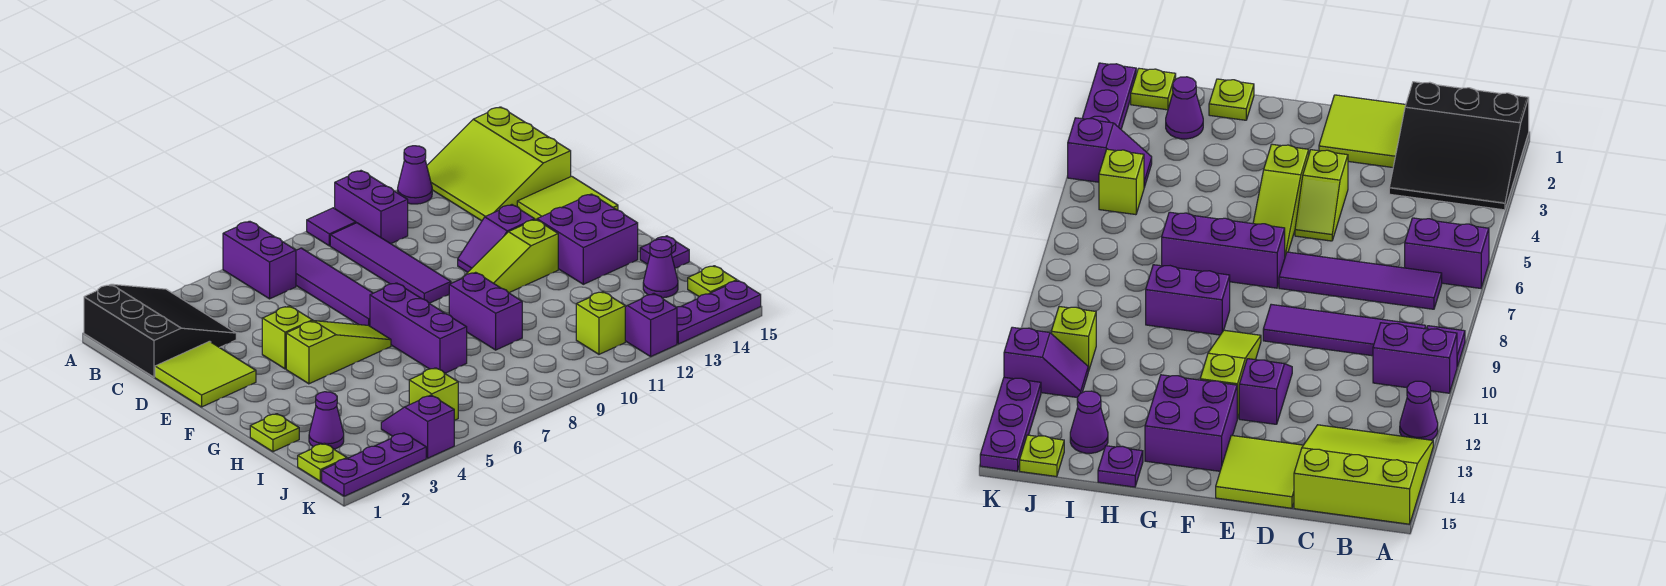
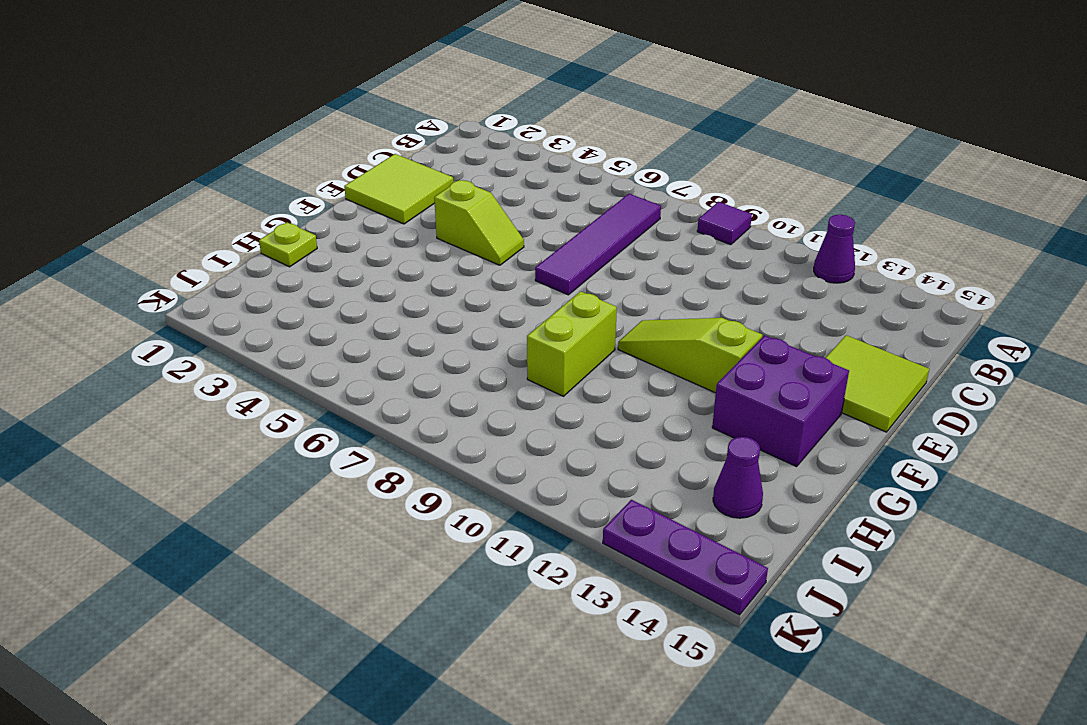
lime 1x2 brick [527,291,617,396] -> purple 1x2 brick [449,272,522,350]
none -> black 3x3 slope [84,284,236,377]
none -> purple 1x2 brick [223,221,296,299]
none -> purple 1x2 brick [335,171,408,244]

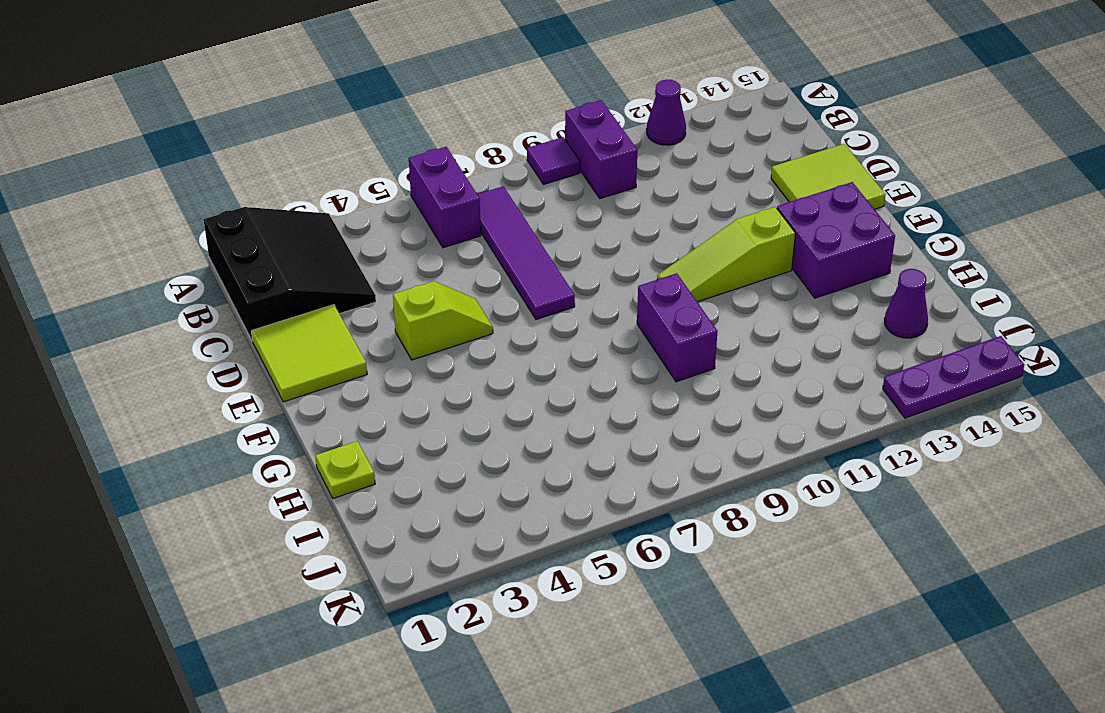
none -> lime 3x3 slope [427,107,571,221]
none -> purple 1x4 tile [330,223,451,303]
none -> purple 1x2 slope [458,205,535,272]

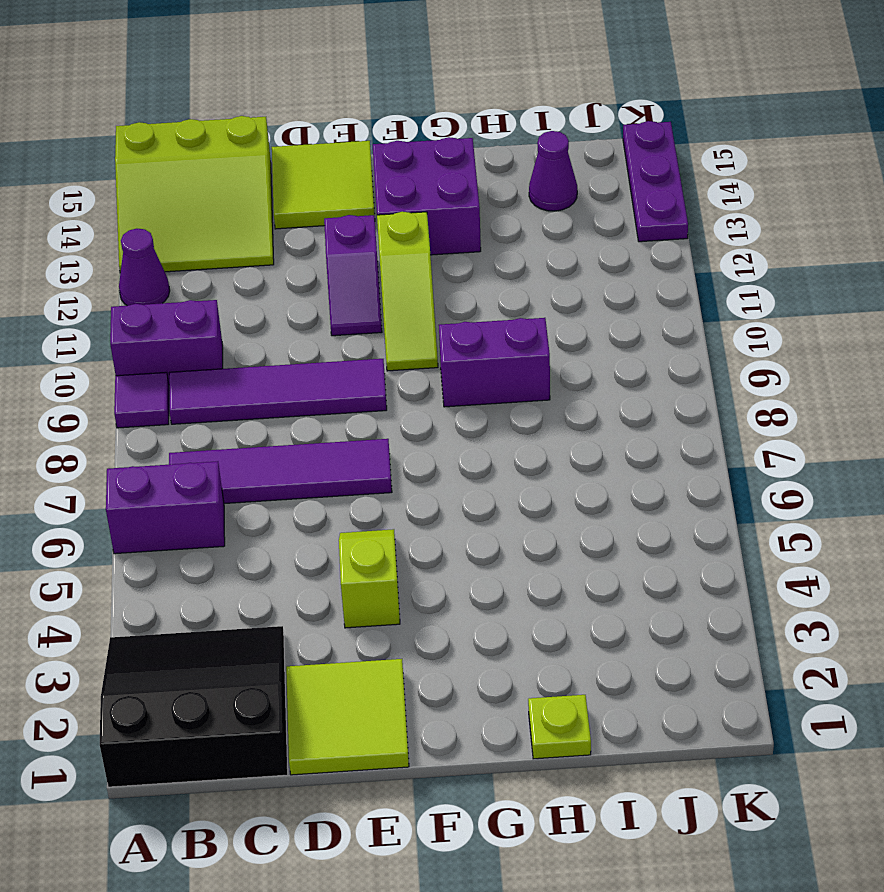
none -> lime 1x3 slope [286,321,391,384]
none -> purple 1x3 brick [370,283,467,373]
none -> purple 1x1 plate [640,236,689,268]

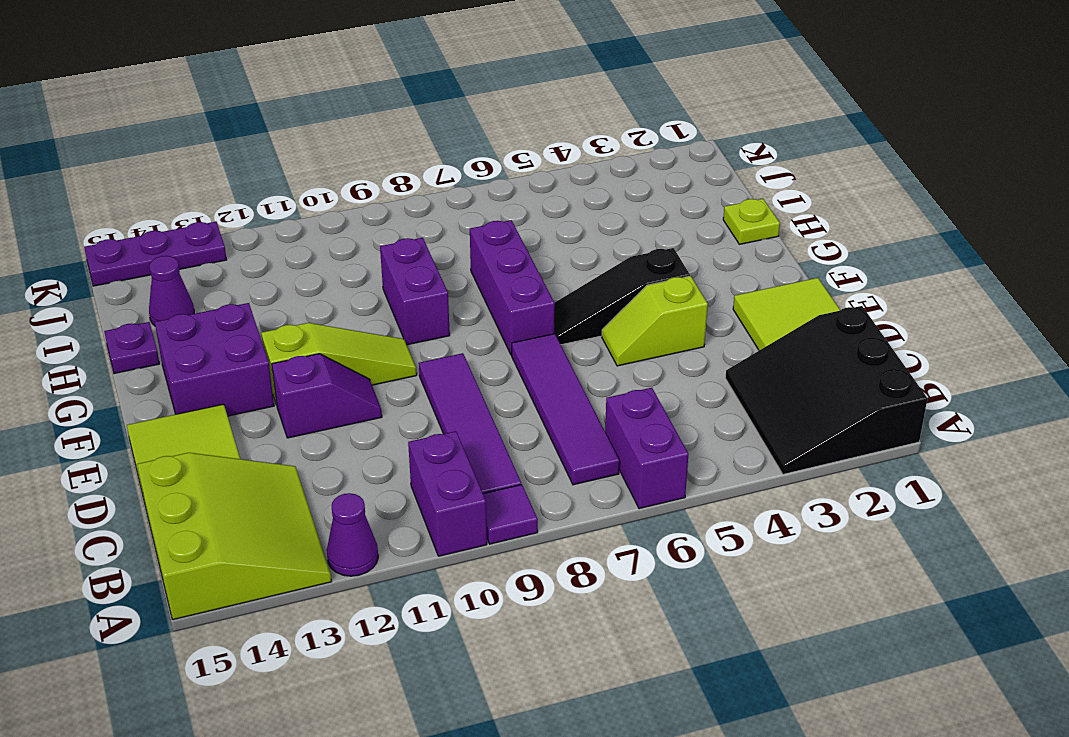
black 1x3 slope [554,248,690,345] -> lime 1x3 slope [286,321,391,384]
none -> purple 1x1 cone [309,392,344,449]
none -> lime 1x1 plate [298,443,347,481]
none -> purple 1x2 slope [381,395,454,458]

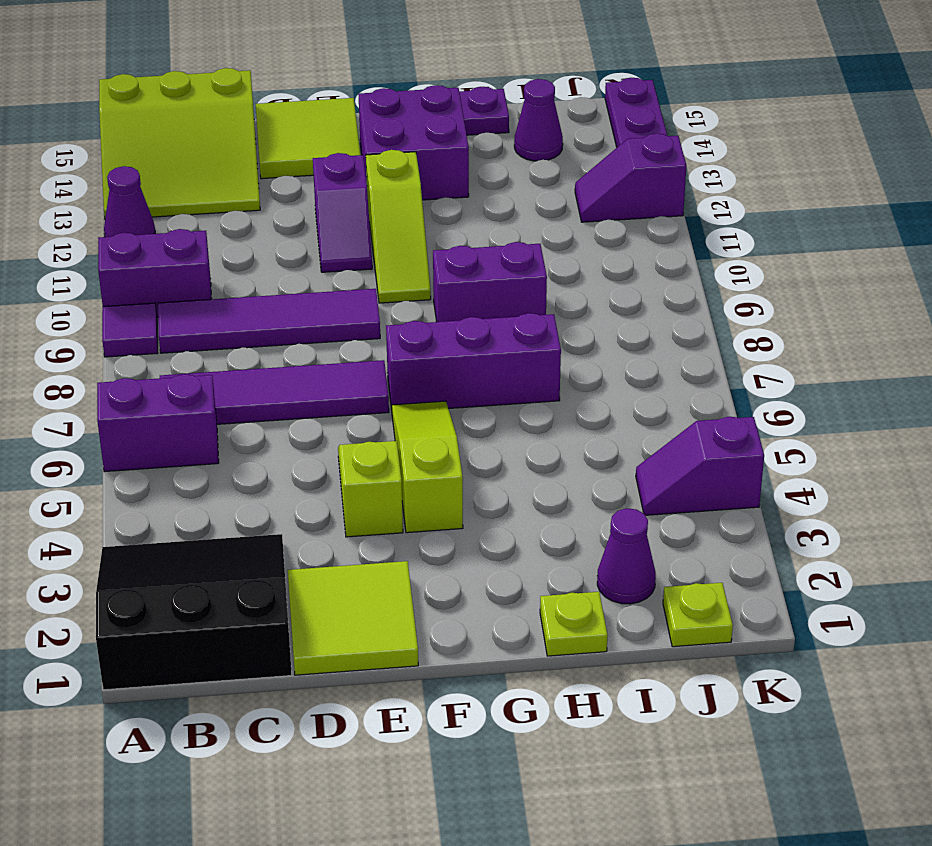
none -> lime 1x1 brick [409,368,458,420]
none -> lime 1x1 brick [576,292,625,354]
none -> lime 1x1 plate [688,266,737,296]

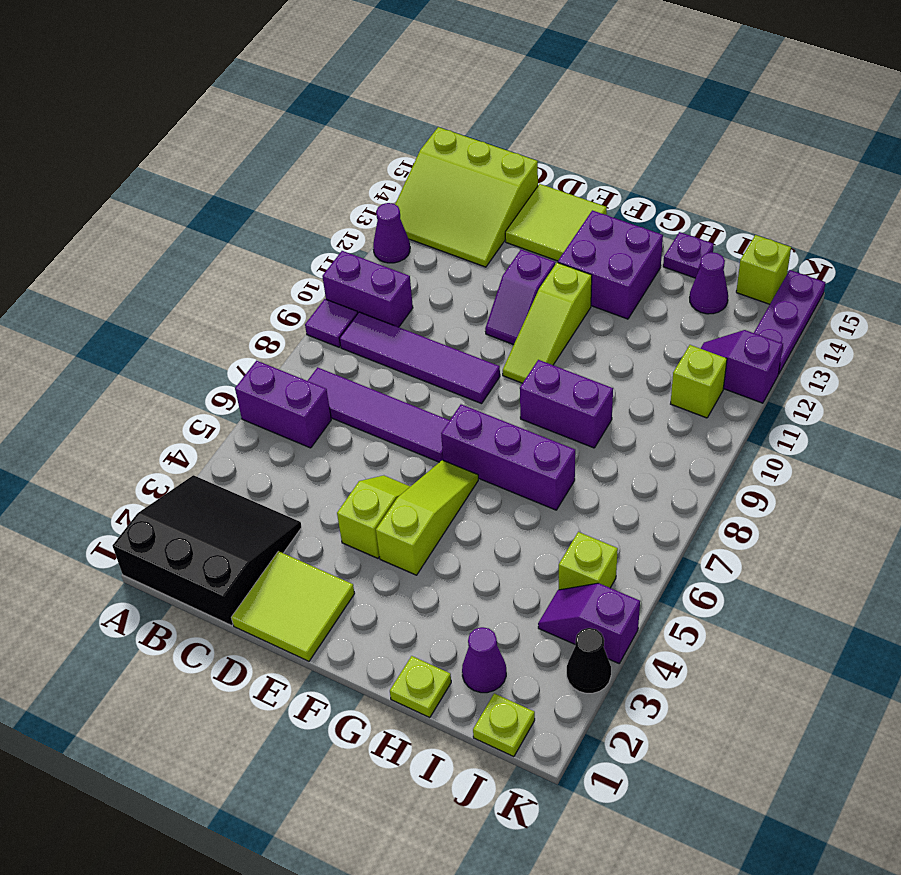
lime 1x1 brick [736,235,791,304] -> lime 1x1 plate [688,266,737,296]
black 1x1 cone [567,628,611,693] -> purple 1x3 plate [322,433,426,496]

